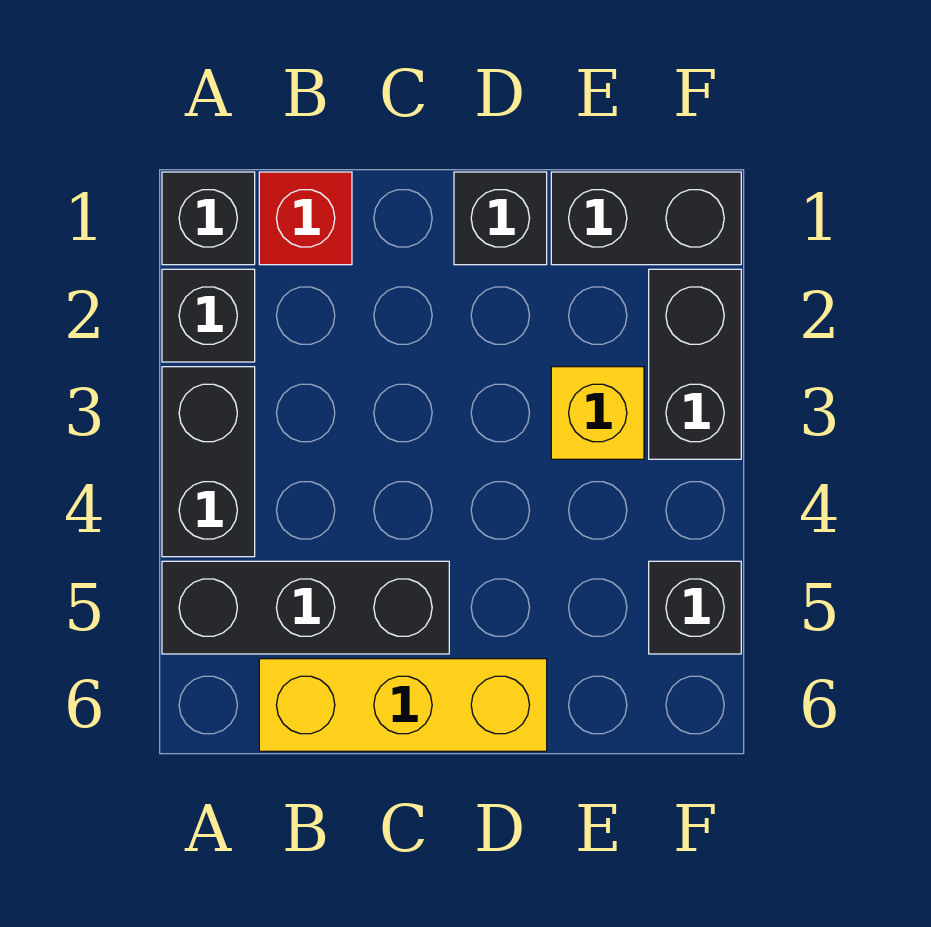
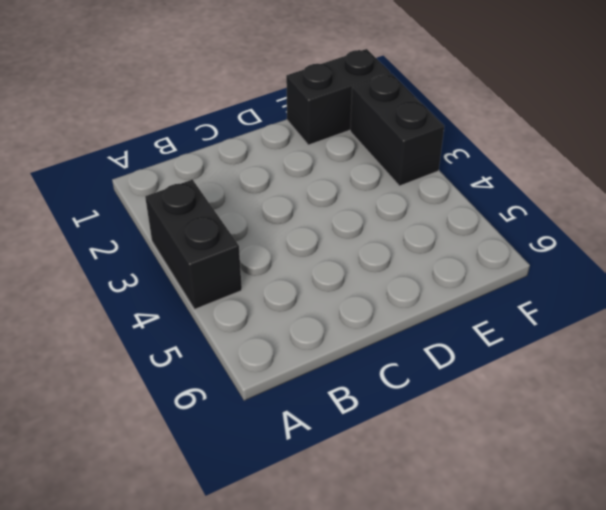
none -> black 1x1 brick [162,172,255,265]
none -> black 1x1 brick [162,269,255,362]

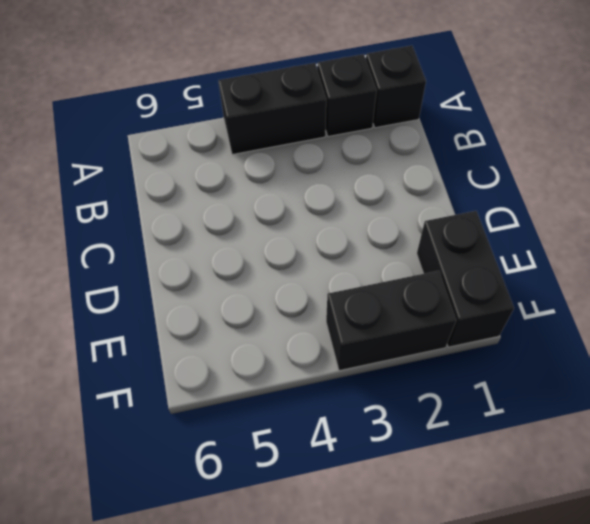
none -> black 1x3 brick [162,561,449,654]
none -> red 1x1 brick [259,172,352,265]

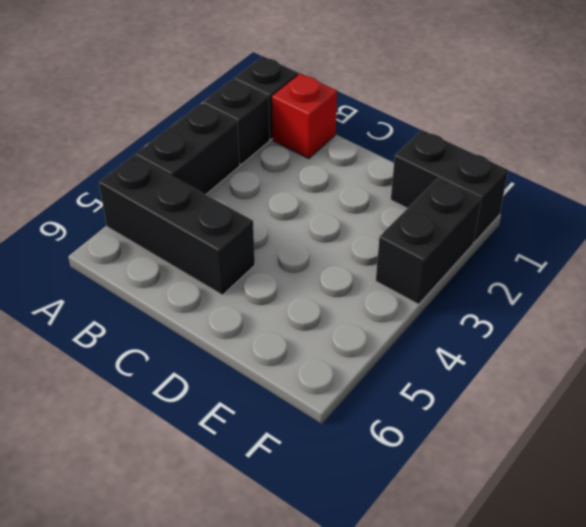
none -> yellow 1x3 brick [259,659,547,751]
none -> black 1x1 brick [454,172,547,265]

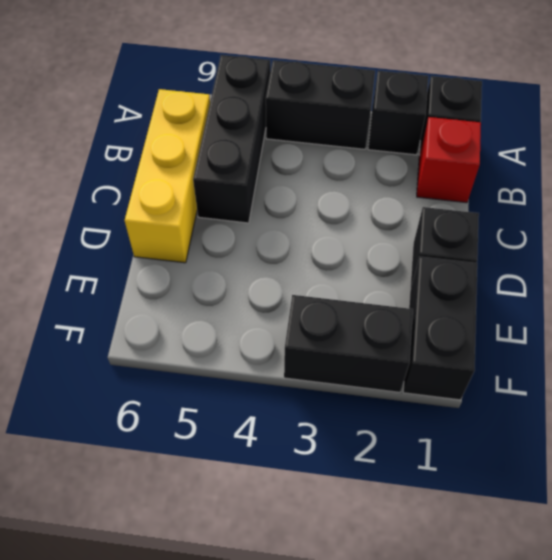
none -> yellow 1x1 brick [551,367,644,459]
none -> black 1x1 brick [649,561,741,654]

